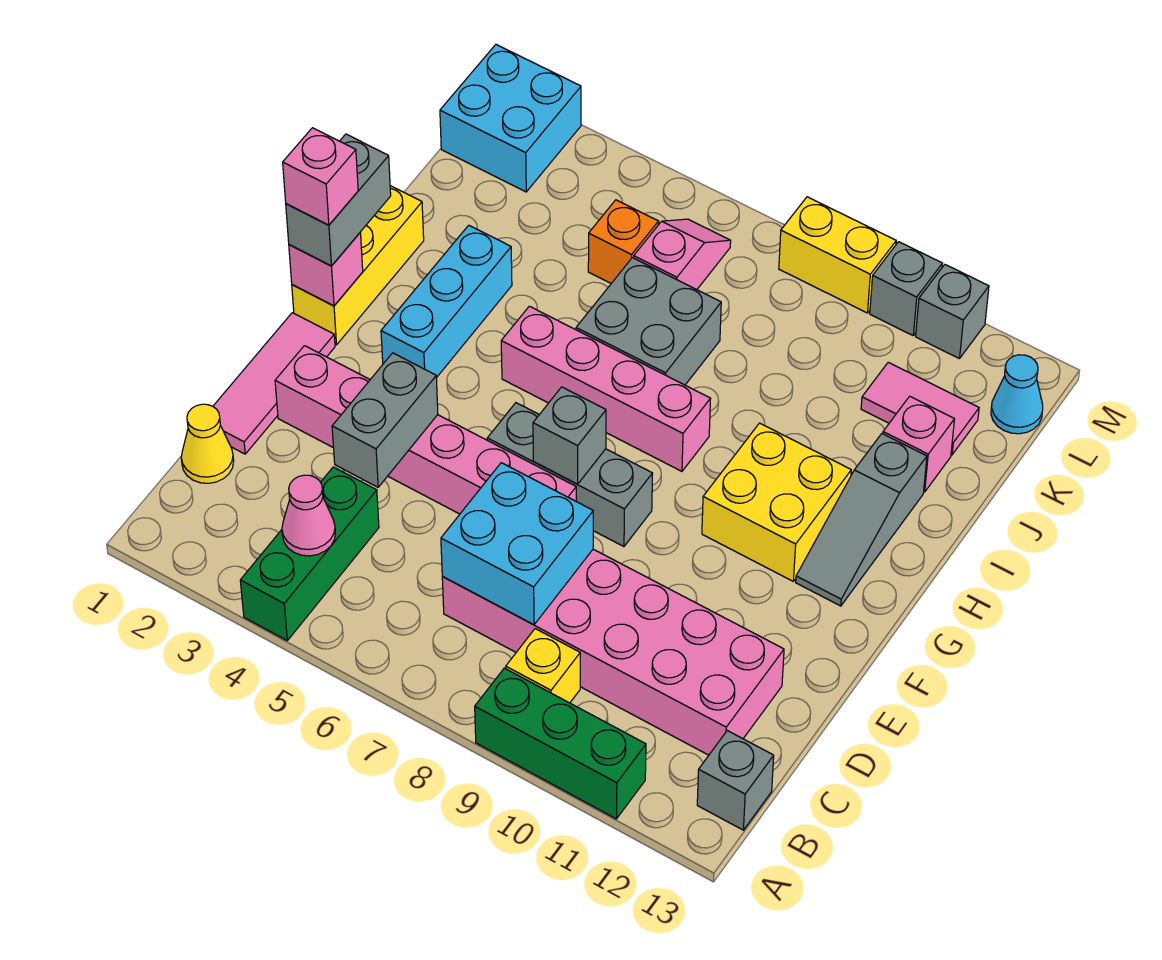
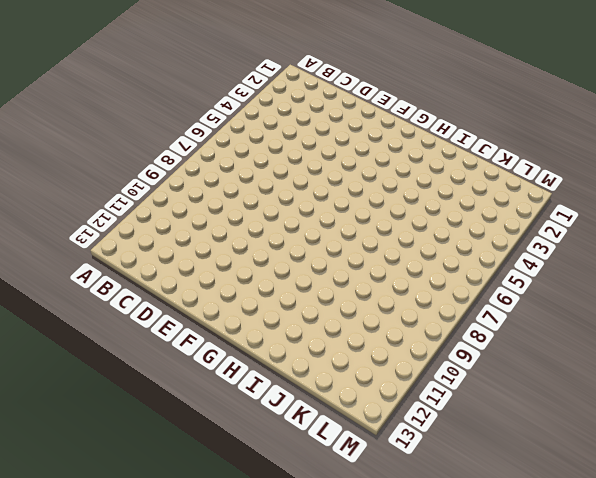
none -> green 1x3 brick [240,467,379,640]
none -> green 1x3 brick [475,668,646,819]
none -> yellow 1x1 brick [506,629,580,703]
none -> grey 1x1 brick [697,731,774,830]

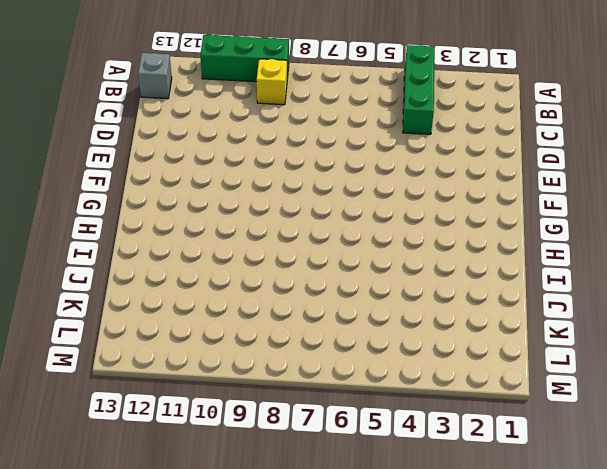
none -> yellow 1x1 cone [181,404,234,483]
none -> pink 2x6 brick [442,549,784,755]
none -> pink 1x3 tile [213,313,335,454]
none -> pink 1x6 brick [275,346,576,514]

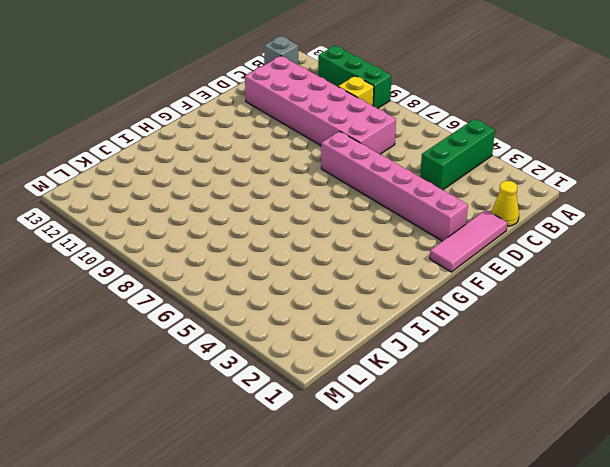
none -> grey 1x3 brick [487,403,653,547]
none -> yellow 1x3 brick [292,186,424,345]
none -> cyan 1x3 brick [381,225,512,378]
none -> yellow 2x2 brick [702,423,851,581]

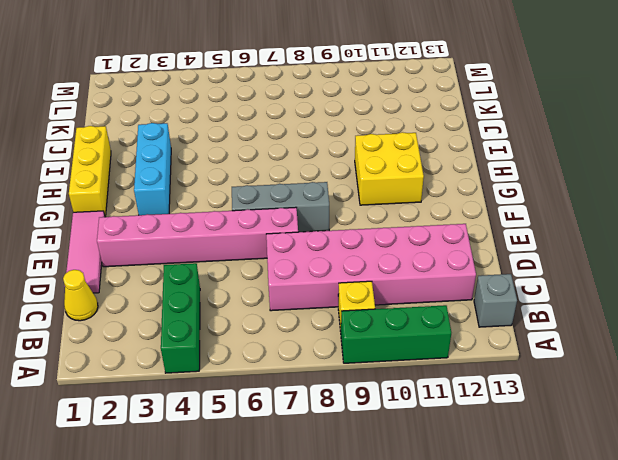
none -> grey 1x3 slope [796,434,927,606]
none -> pink 1x4 brick [501,306,711,471]
none -> grey 2x2 brick [576,258,721,385]
none -> pink 1x1 brick [883,396,954,492]

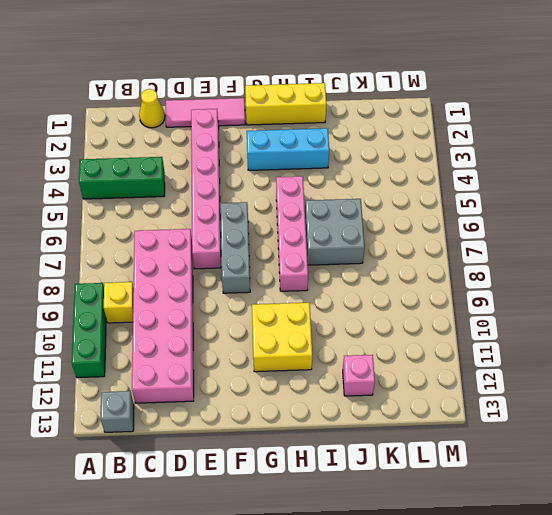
none -> grey 1x3 slope [796,434,927,606]
none -> orange 1x1 brick [588,200,659,283]
none -> pink 1x2 slope [634,219,731,290]
none -> pink 1x2 tile [861,362,979,455]

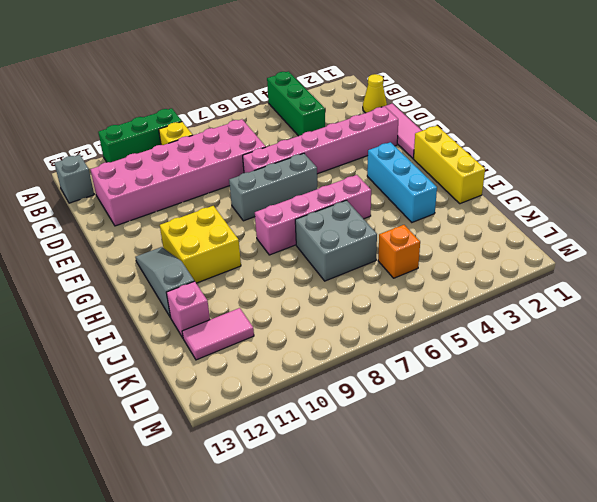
none -> pink 1x2 slope [634,219,731,290]
none -> cyan 2x2 brick [440,45,581,192]
none -> cyan 1x1 cone [991,355,1043,434]
none -> yellow 1x2 brick [779,197,896,313]

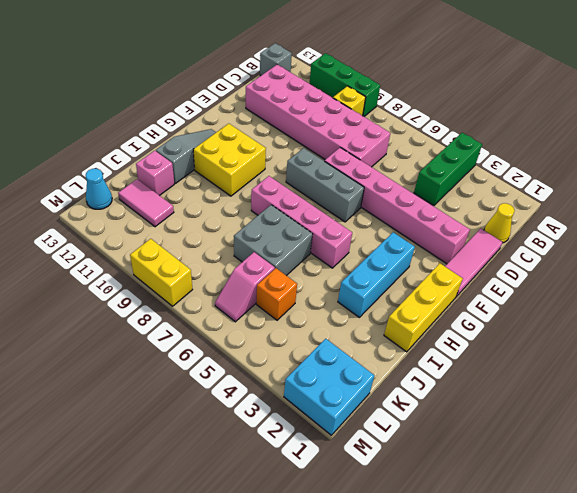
none -> grey 1x1 brick [870,242,942,335]
none -> grey 1x1 brick [916,265,989,359]
none -> pink 1x1 cone [282,475,335,556]
none -> cyan 2x2 brick [441,463,593,625]

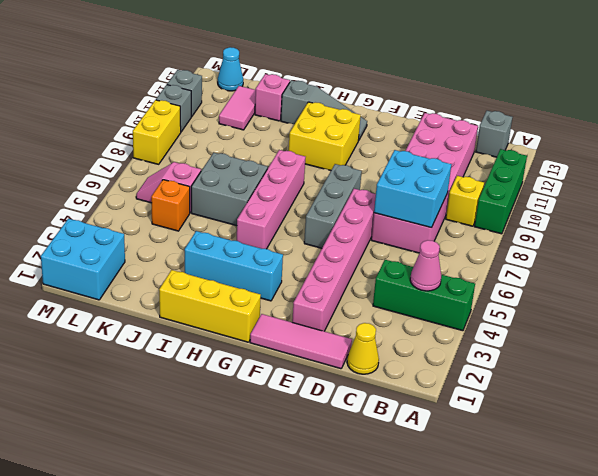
none -> grey 1x2 brick [332,353,438,487]
none -> grey 1x1 brick [533,387,606,484]
none -> pink 1x1 brick [289,233,363,306]
none -> grey 1x2 brick [286,134,391,266]

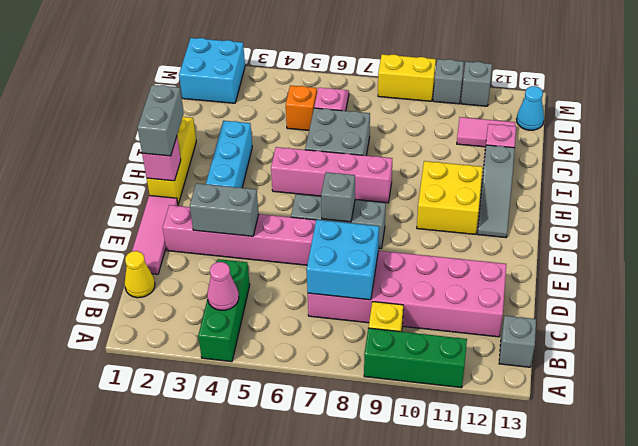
grey 1x2 brick [190,183,259,236] -> grey 1x2 brick turned to [332,353,438,487]
none -> pink 1x1 brick [283,128,358,225]

